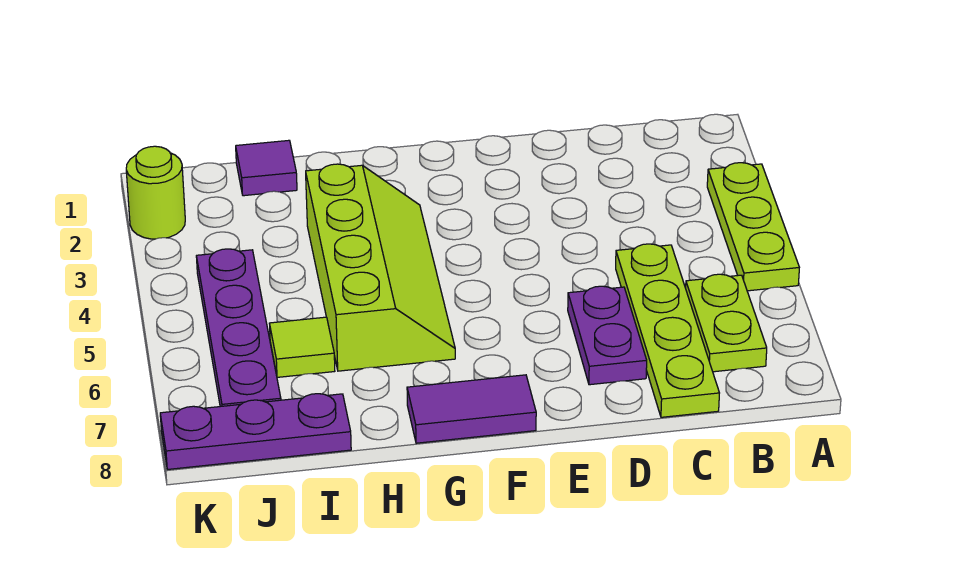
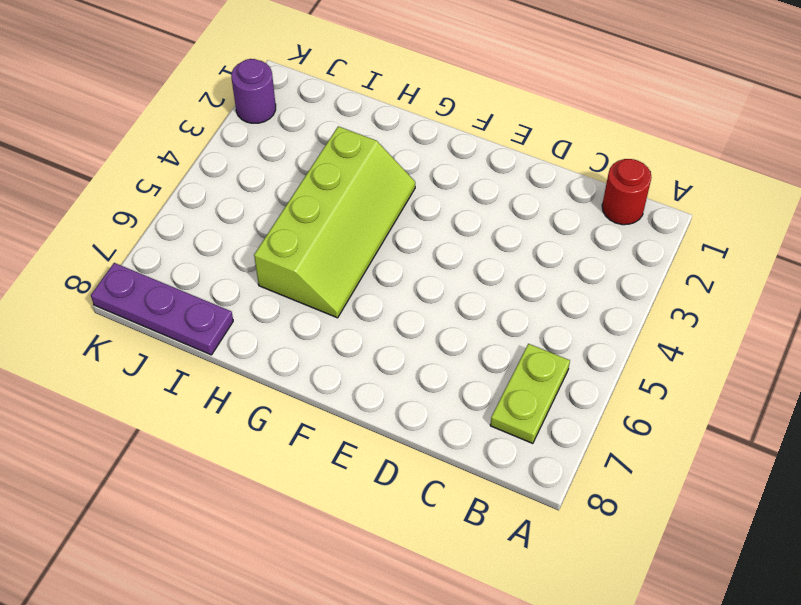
red 1x1 round brick [602,159,652,225] -> none
purple 1x1 round brick [231,59,276,123] -> lime 1x1 round brick [126,146,185,239]
none -> lime 1x3 plate [707,163,799,291]
none -> lime 1x4 plate [616,244,719,417]

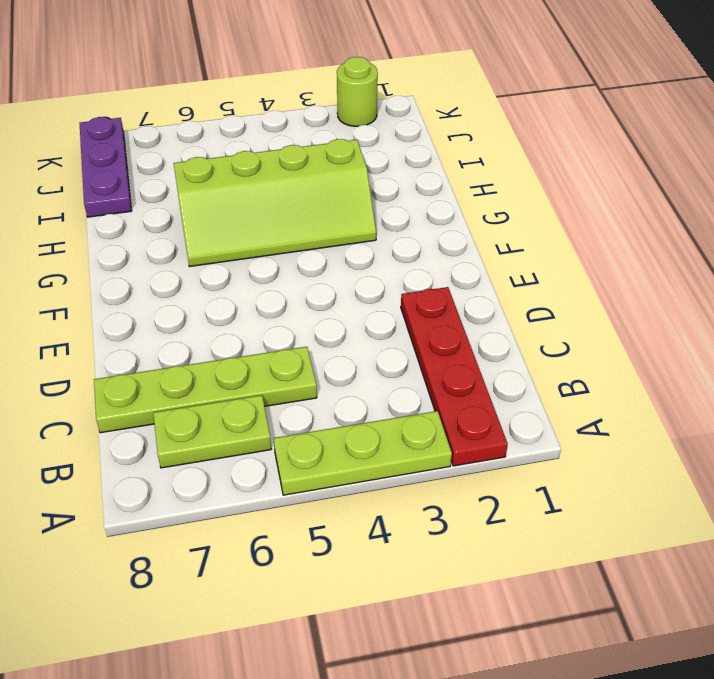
red 1x4 plate [401,287,508,466] -> none
none -> purple 1x2 plate [568,286,647,385]
none -> purple 1x2 tile [407,375,536,443]

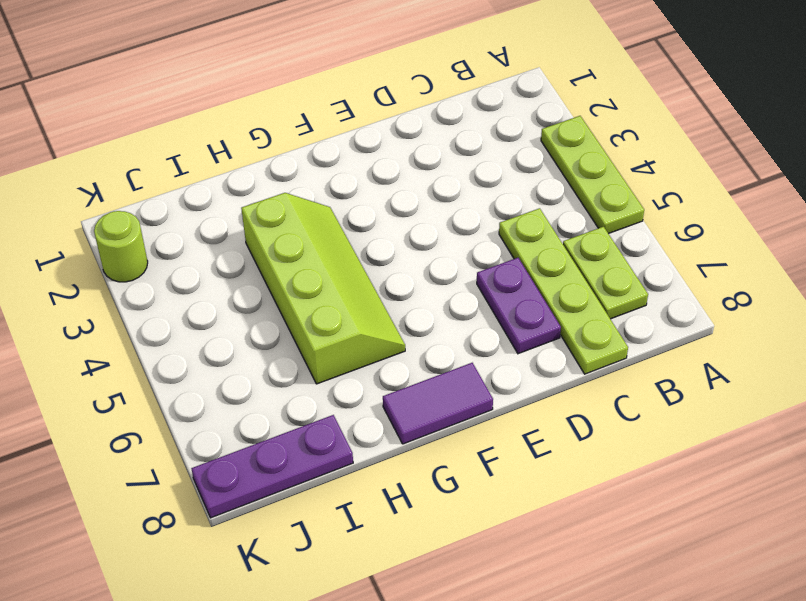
none -> purple 1x1 tile [236,140,297,196]
none -> lime 1x1 tile [269,317,335,377]

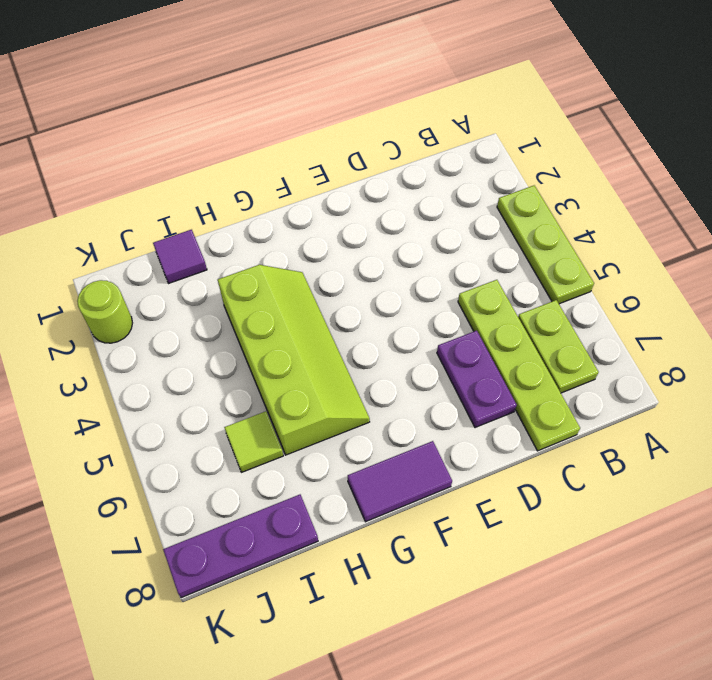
none -> purple 1x4 plate [196,249,281,407]

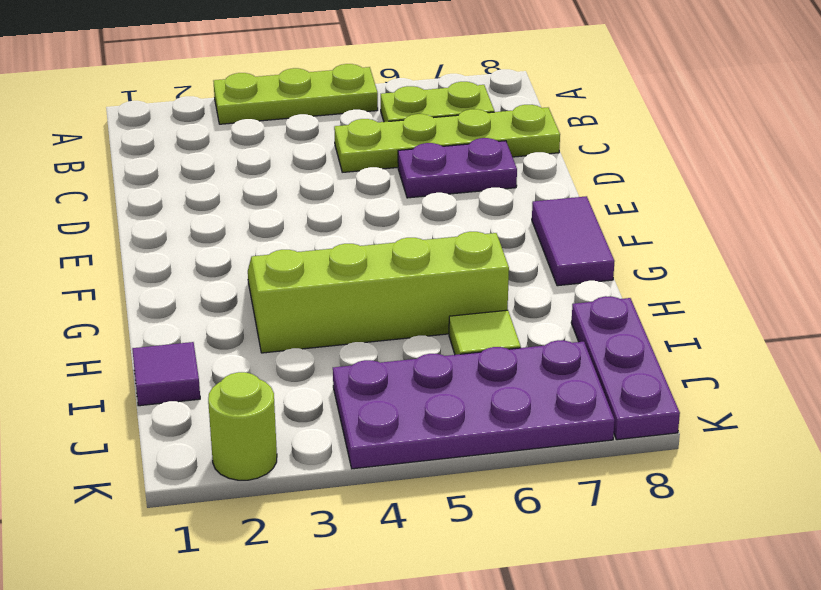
purple 2x4 plate [333,340,615,469] -> purple 1x4 plate [196,249,281,407]

